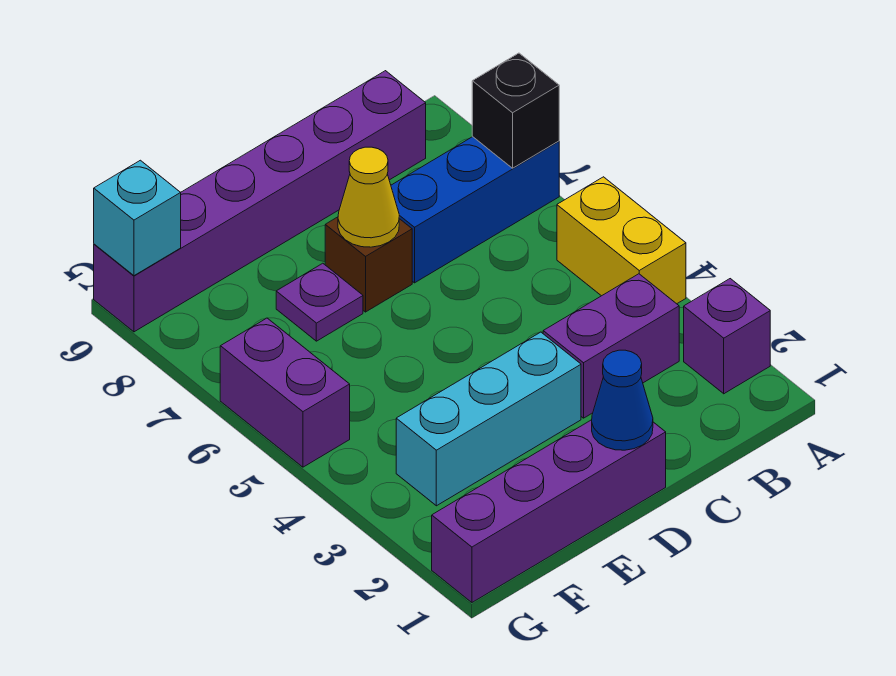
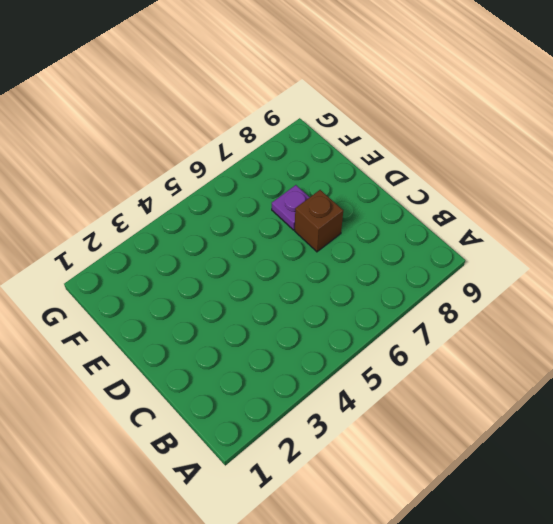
none -> purple 1x1 brick [684,279,770,394]
none -> yellow 1x2 brick [557,177,686,304]
none -> blue 1x3 brick [391,137,559,283]

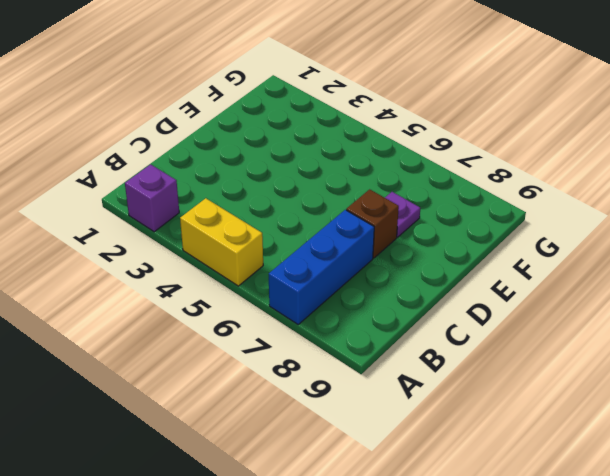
none -> purple 1x2 brick [543,274,679,418]
none -> purple 1x6 brick [94,71,426,332]
none -> purple 1x4 brick [432,420,666,602]

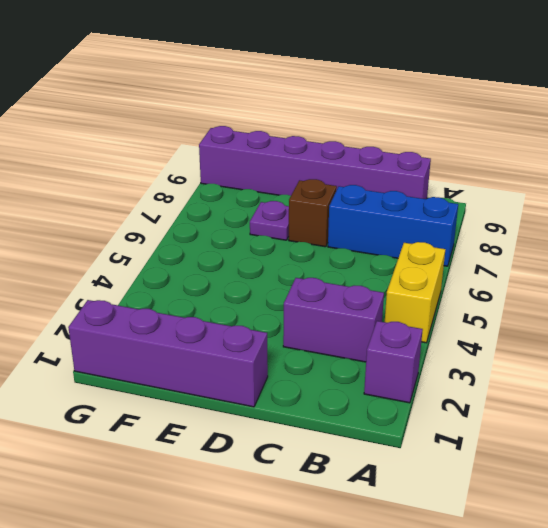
none -> cyan 1x3 brick [396,332,581,506]
none -> purple 1x2 brick [220,318,350,467]
none -> black 1x1 brick [472,53,559,168]

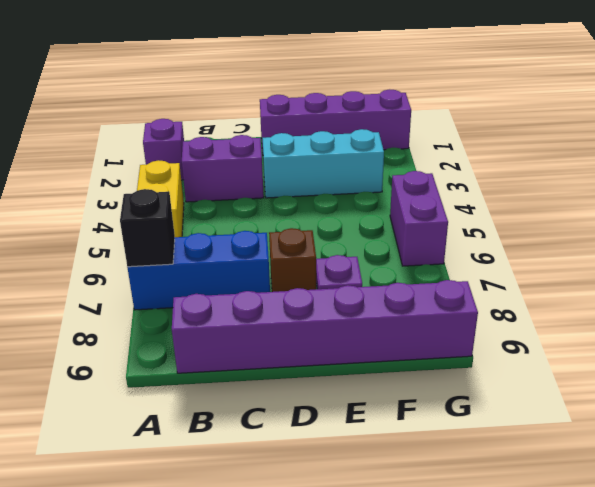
none -> blue 1x1 cone [592,350,653,450]
none -> yellow 1x1 cone [338,147,399,247]
none -> cyan 1x1 brick [94,160,181,276]

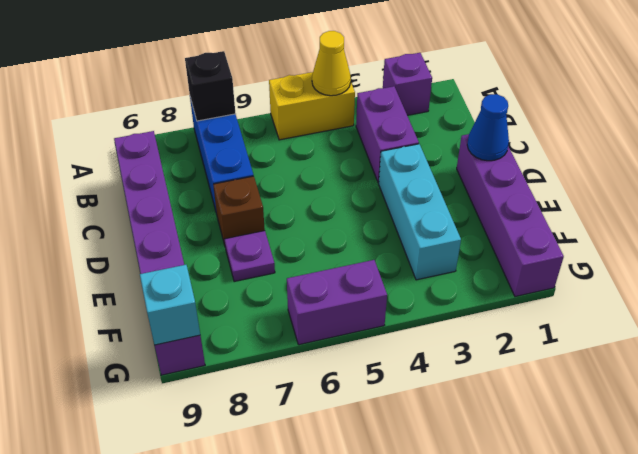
yellow 1x1 cone [312,31,351,96] -> yellow 1x1 cone moved to [338,147,399,247]

